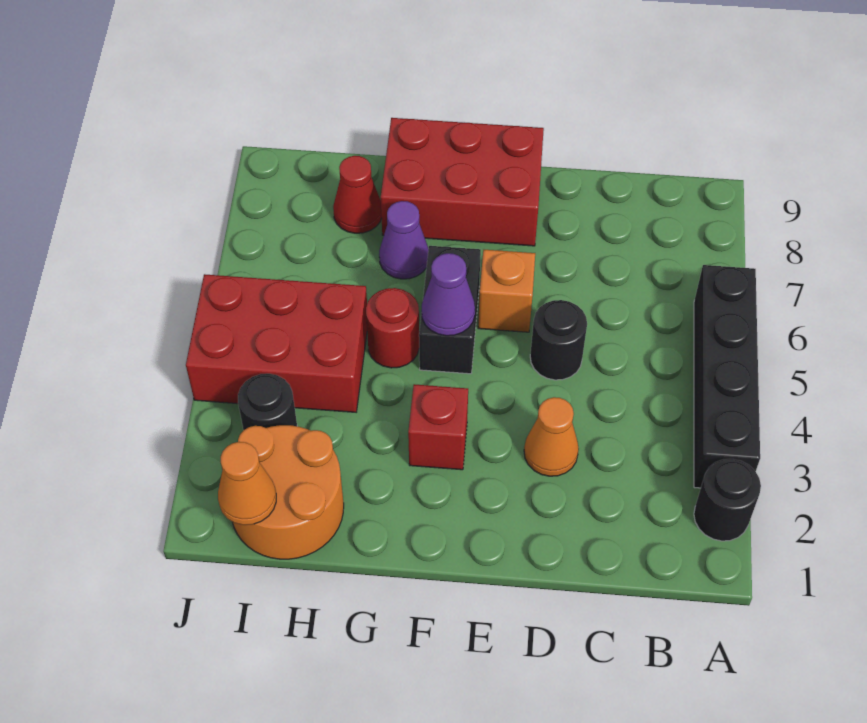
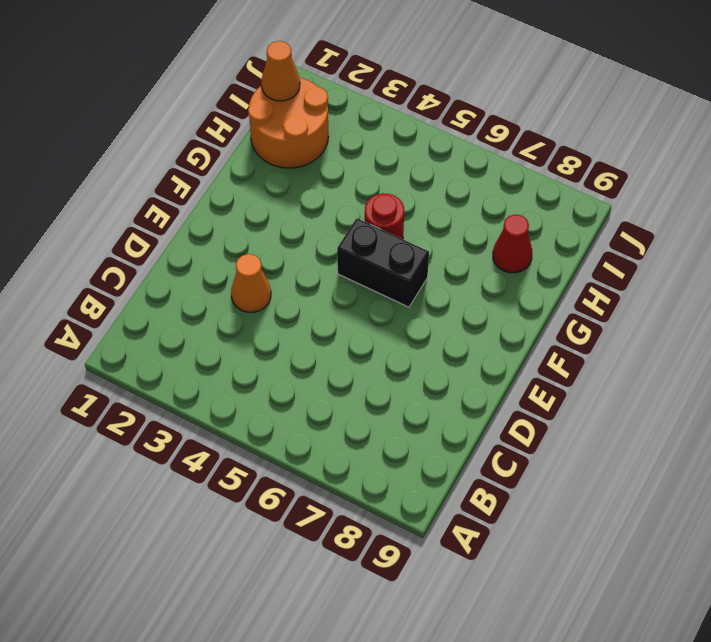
none -> black 1x1 round brick [694,459,761,541]
none -> black 1x4 brick [694,265,760,488]
none -> black 1x1 round brick [530,300,587,380]

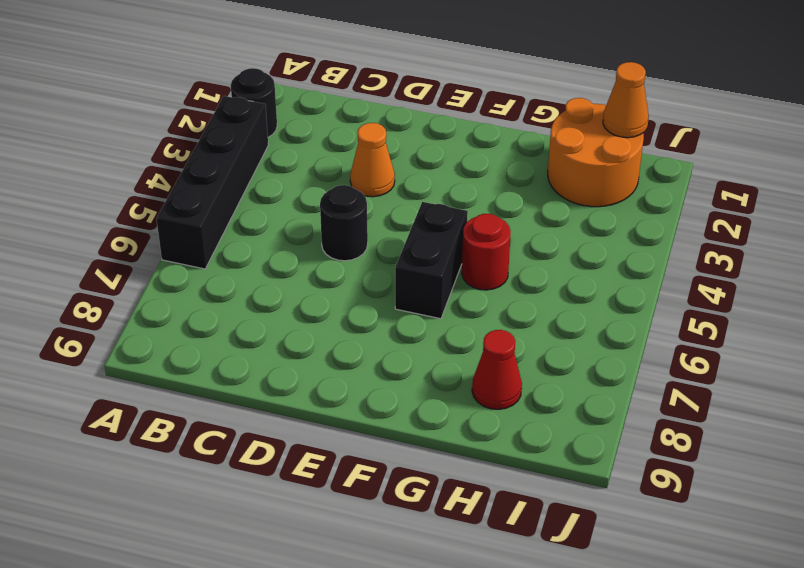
none -> orange 1x1 brick [478,250,535,332]
none -> red 2x3 brick [381,118,544,246]
none -> red 1x1 brick [408,384,468,470]

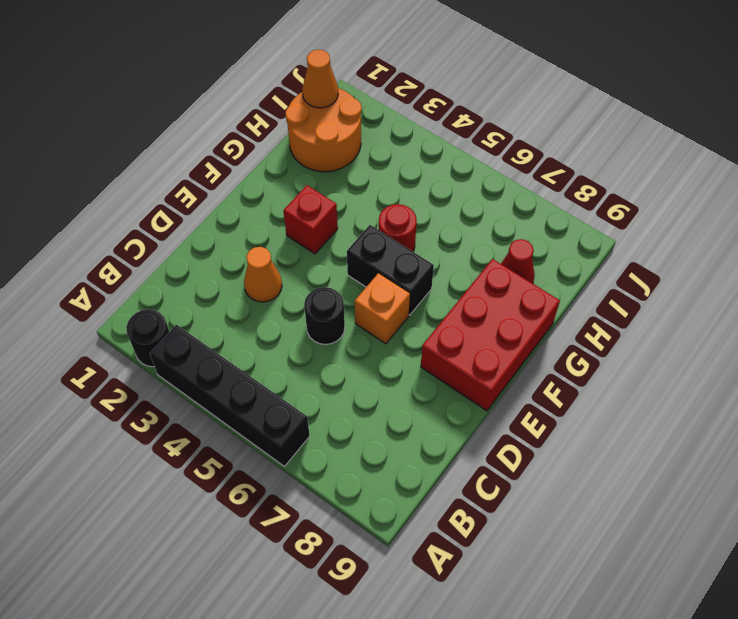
none -> purple 1x1 cone [379,201,428,279]
none -> red 2x3 brick [186,274,367,412]
none -> black 1x1 round brick [238,374,297,430]

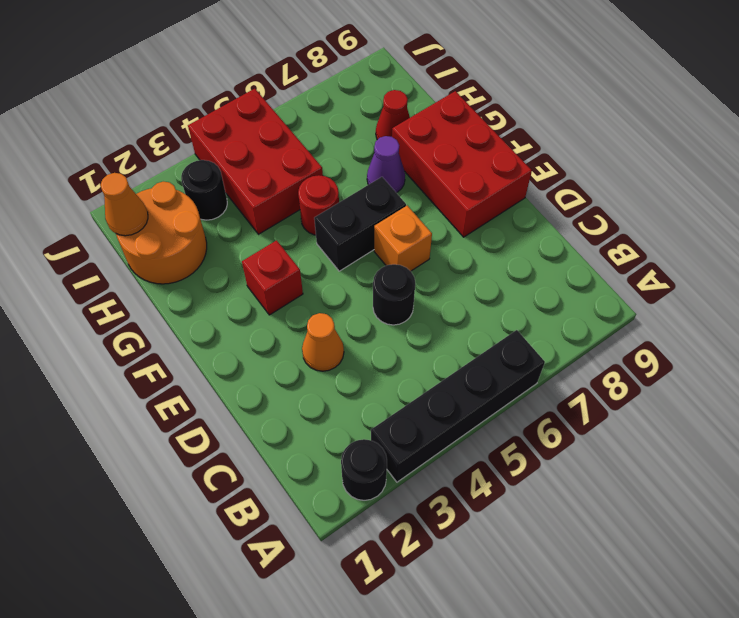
none -> purple 1x1 cone [422,253,475,336]

